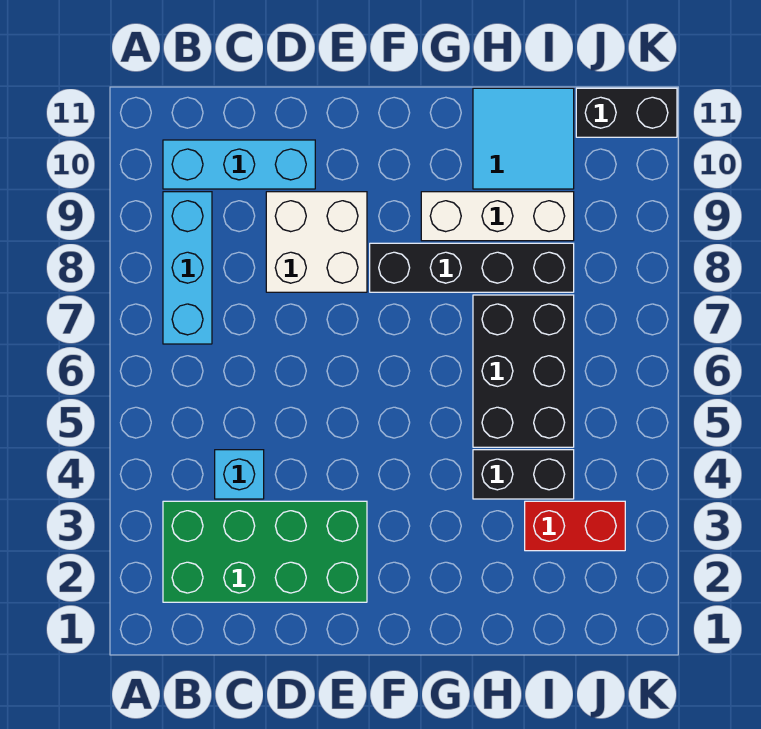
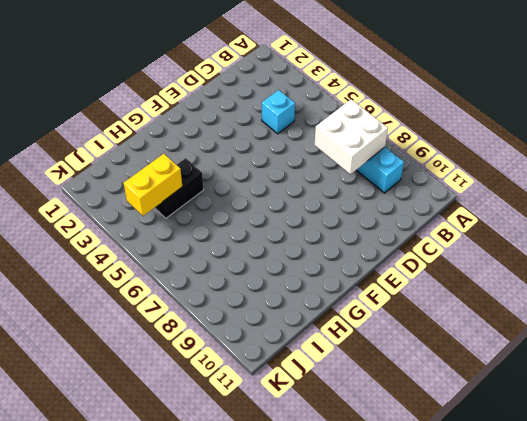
white 2x2 brick [314,99,388,174] -> white 2x2 brick moved to [266,192,367,292]
yellow 1x2 brick [124,154,182,216] -> none
none -> green 2x4 brick [163,501,367,602]
none -> cyan 1x3 brick [163,140,315,189]
none -> black 1x4 brick [370,243,574,292]

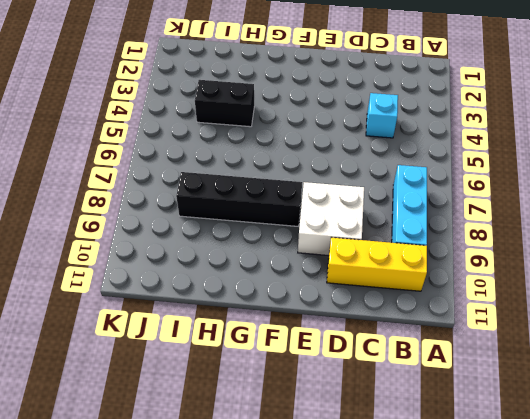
yellow 1x3 brick [327,237,427,291] -> cyan 1x3 brick [163,140,315,189]
none -> green 2x4 brick [163,501,367,602]
none -> white 1x3 brick [421,192,574,241]
none -> black 2x3 brick [473,295,574,447]

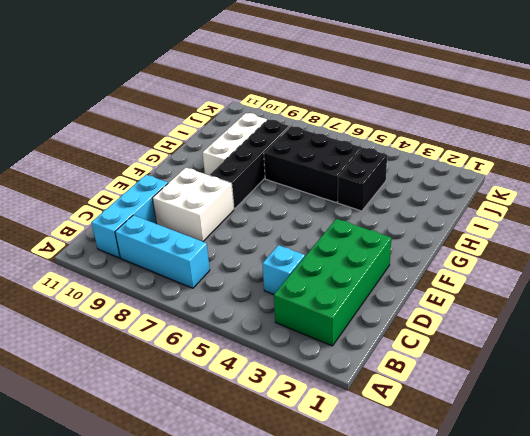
none -> cyan 2x2 tile [473,88,574,189]
none -> red 1x2 brick [525,501,625,551]
none -> black 1x2 brick [576,88,677,137]

